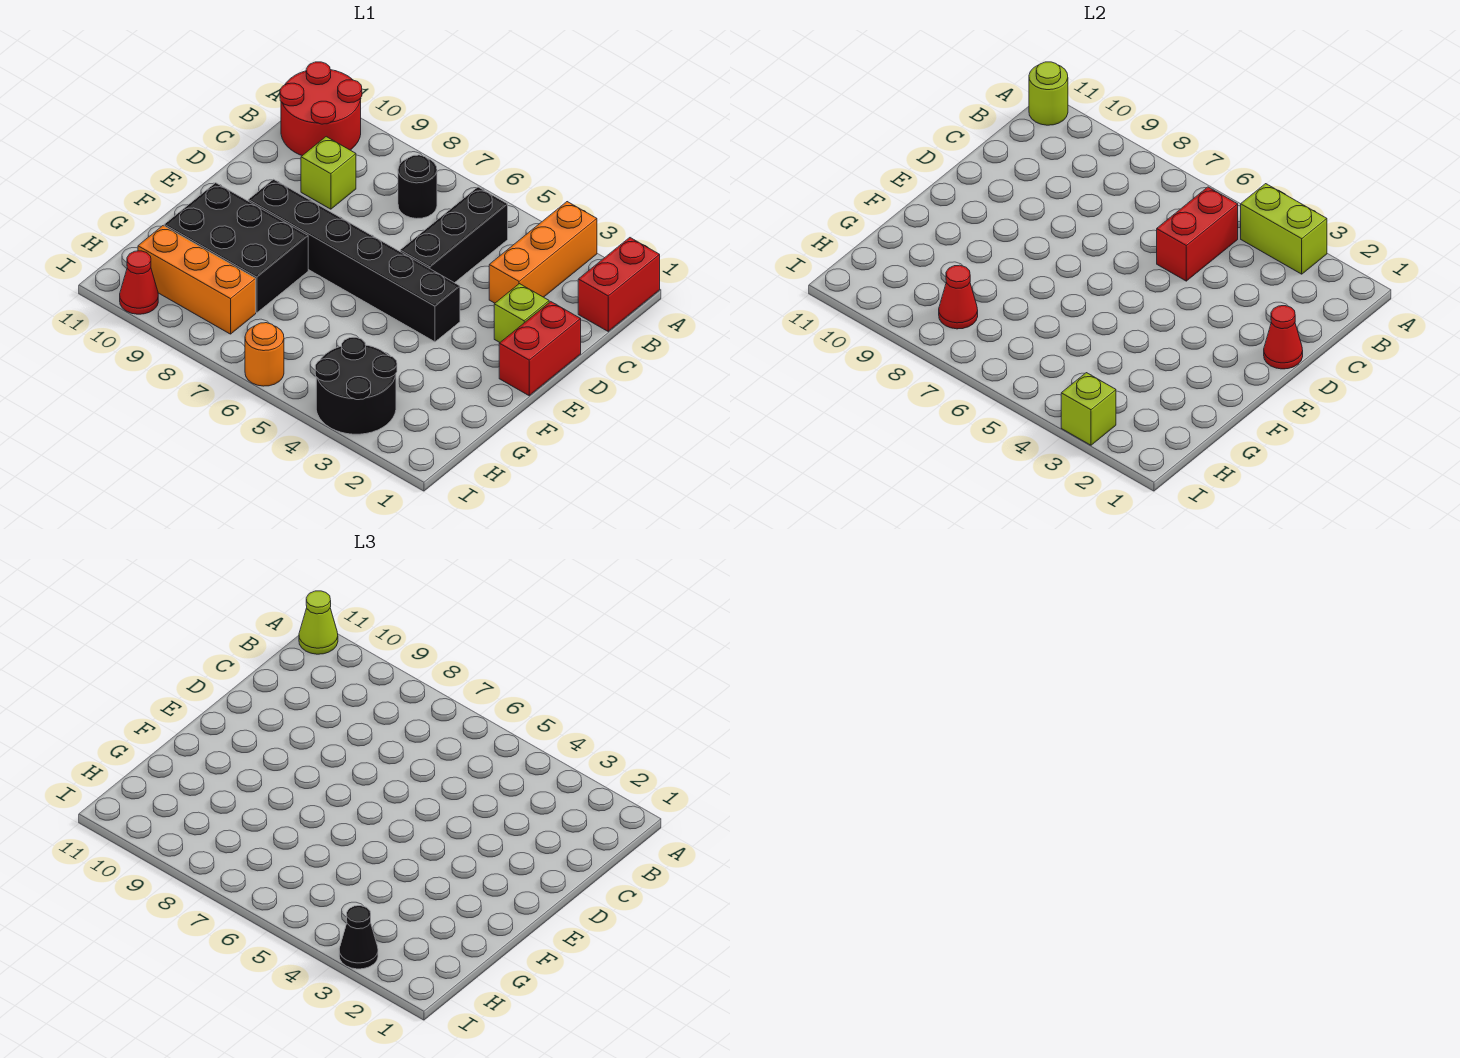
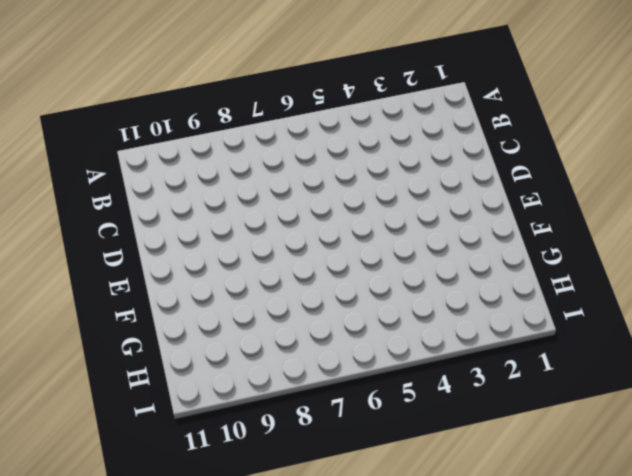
none -> red 1x2 brick [578,238,660,331]
none -> orange 1x3 brick [489,202,597,303]
none -> red 2x2 round brick [280,62,362,156]

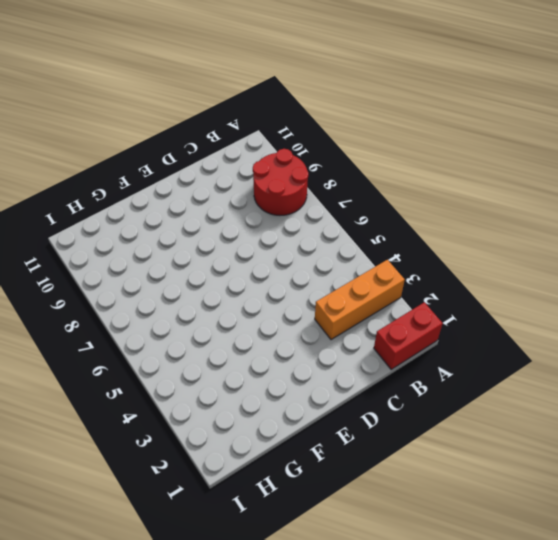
red 2x2 round brick [253,149,308,215] -> red 2x2 round brick moved to [280,62,362,156]
none -> black 1x3 brick [400,187,508,283]
none -> black 1x1 round brick [398,155,437,219]
none -> lime 1x1 brick [301,137,356,209]

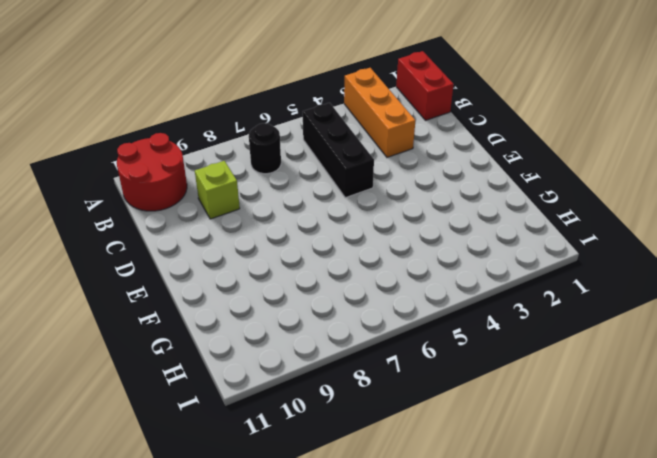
none -> red 1x2 brick [499,302,581,396]
none -> lime 1x1 brick [494,284,549,342]
none -> black 1x6 brick [248,179,460,342]

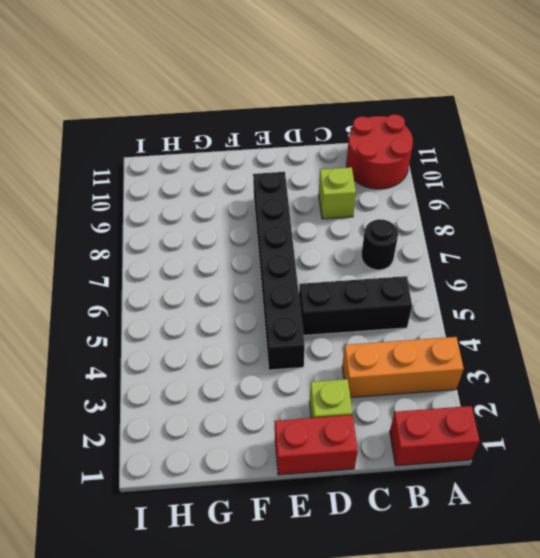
none -> black 2x3 brick [164,183,308,313]
none -> black 2x2 round brick [315,337,397,434]
none -> orange 1x3 brick [138,226,256,334]

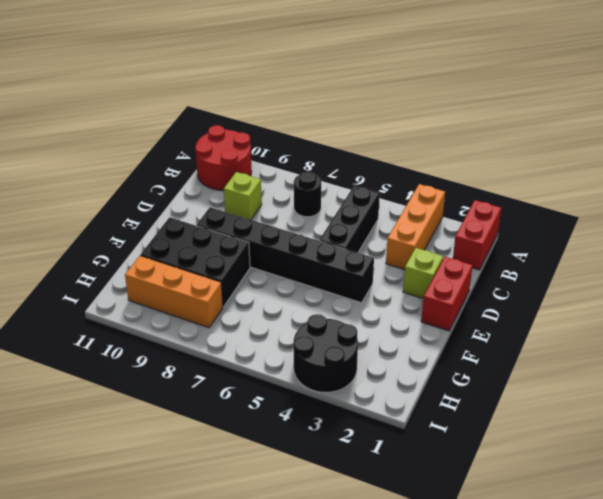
none -> orange 1x1 round brick [245,323,284,386]
none -> red 1x1 cone [120,251,158,314]
none -> lime 1x2 brick [1241,184,1327,274]

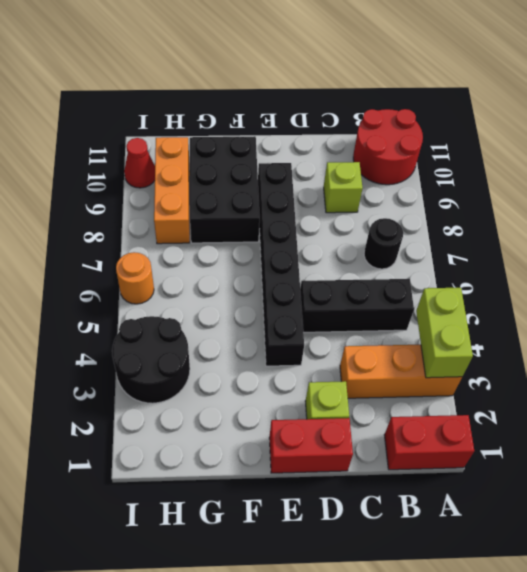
none -> lime 1x1 round brick [1029,62,1068,125]
none -> red 1x2 brick [1157,187,1238,281]
none -> red 1x1 cone [1264,306,1303,369]

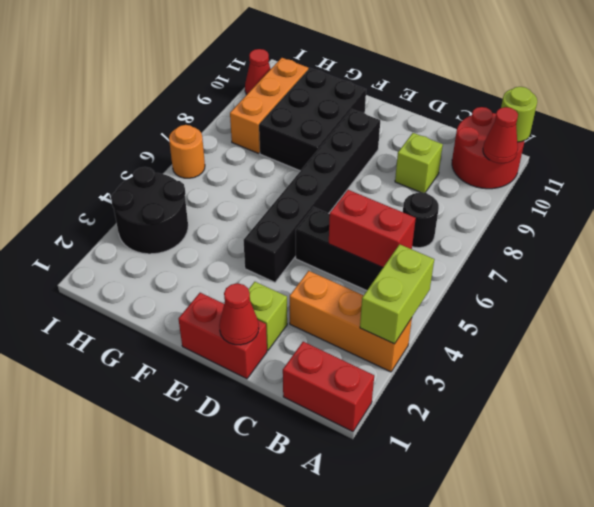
red 1x1 cone [483,107,518,163] -> red 1x1 cone moved to [939,265,978,329]
none -> lime 1x1 brick [1061,373,1116,445]
none -> lime 1x1 cone [299,591,338,654]
none -> black 1x1 cone [339,906,378,969]

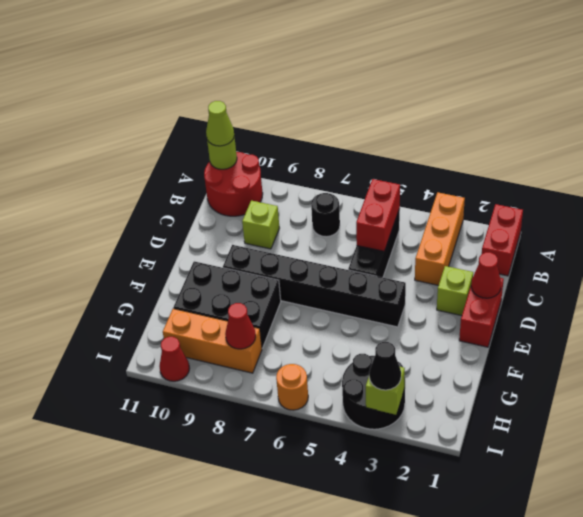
none -> lime 1x2 brick [1241,184,1327,274]

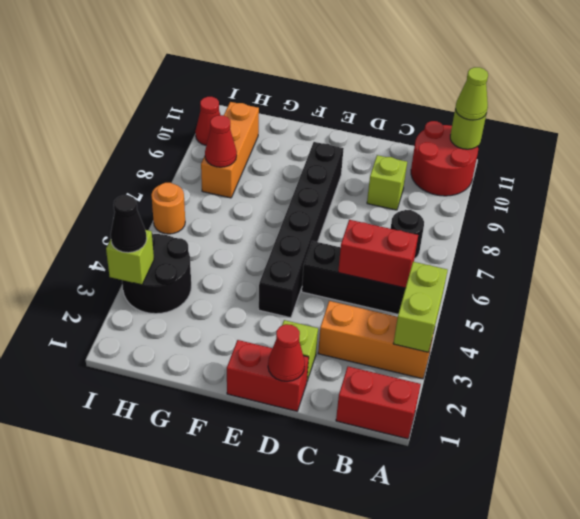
none -> black 2x3 brick [164,183,308,313]

